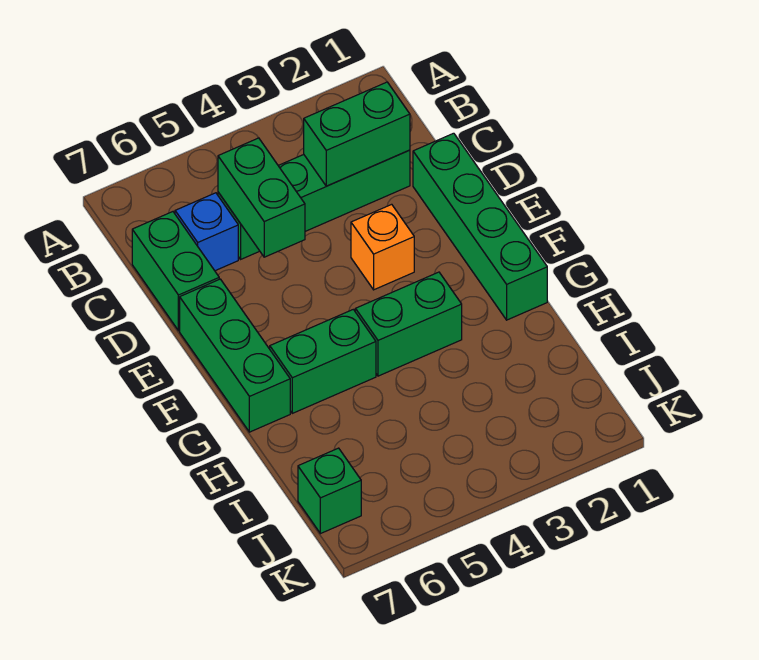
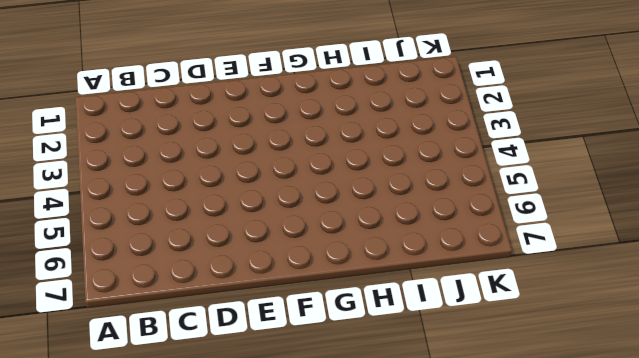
none -> green 1x4 brick [218,150,410,259]
none -> blue 1x1 brick [175,193,238,271]

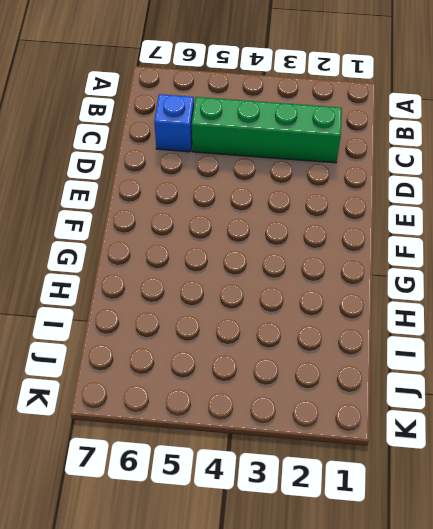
none -> green 1x2 brick [132,212,219,331]
none -> green 1x4 brick [413,133,547,320]

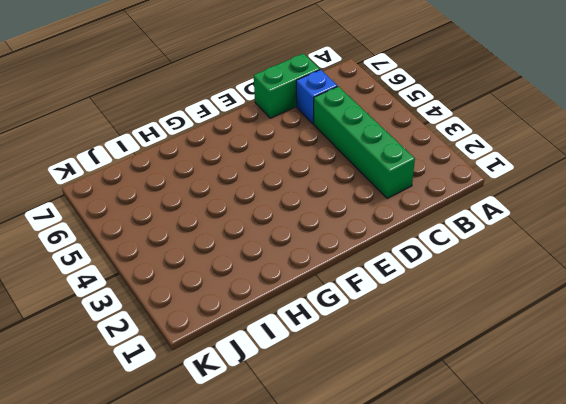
none -> green 1x4 brick [413,133,547,320]
none -> orange 1x1 brick [351,204,414,290]

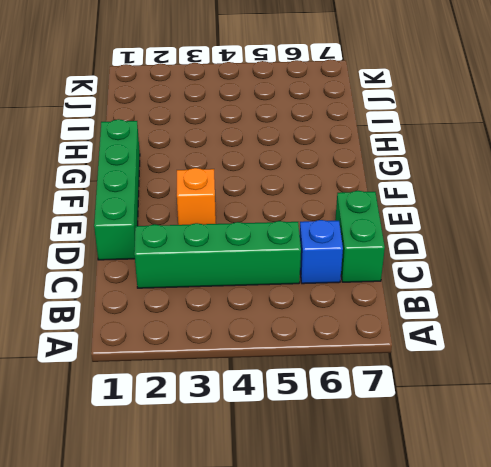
none -> green 1x3 brick [180,279,290,432]
none -> green 1x2 brick [355,272,462,376]

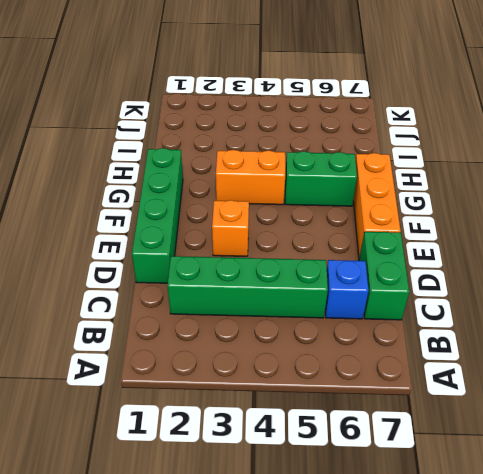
orange 1x3 brick [353,153,401,258] -> green 1x3 brick [180,279,290,432]
orange 1x2 brick [216,150,285,205] -> green 1x2 brick [355,272,462,376]
none -> green 1x1 brick [298,448,361,534]
none -> green 1x2 brick [304,82,410,186]

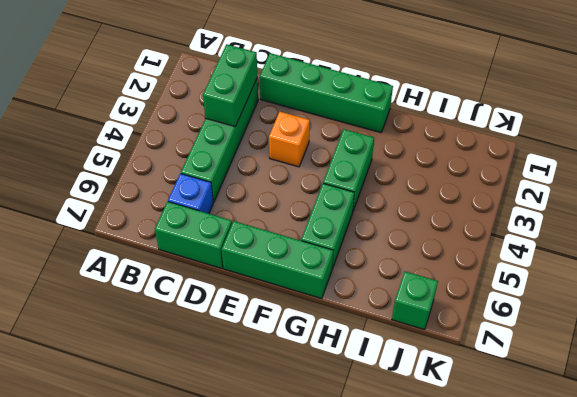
none -> green 1x2 brick [218,138,305,257]

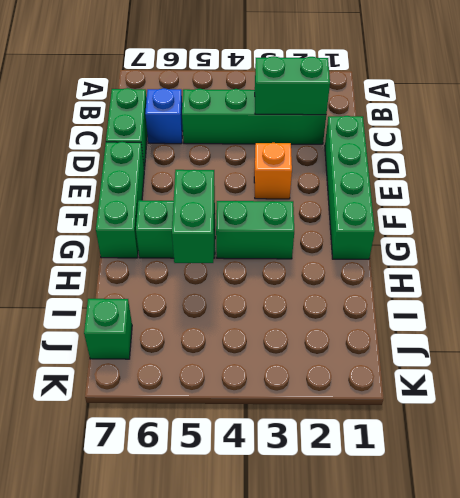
green 1x2 brick [172,170,215,263] -> green 1x2 brick moved to [218,138,305,257]

